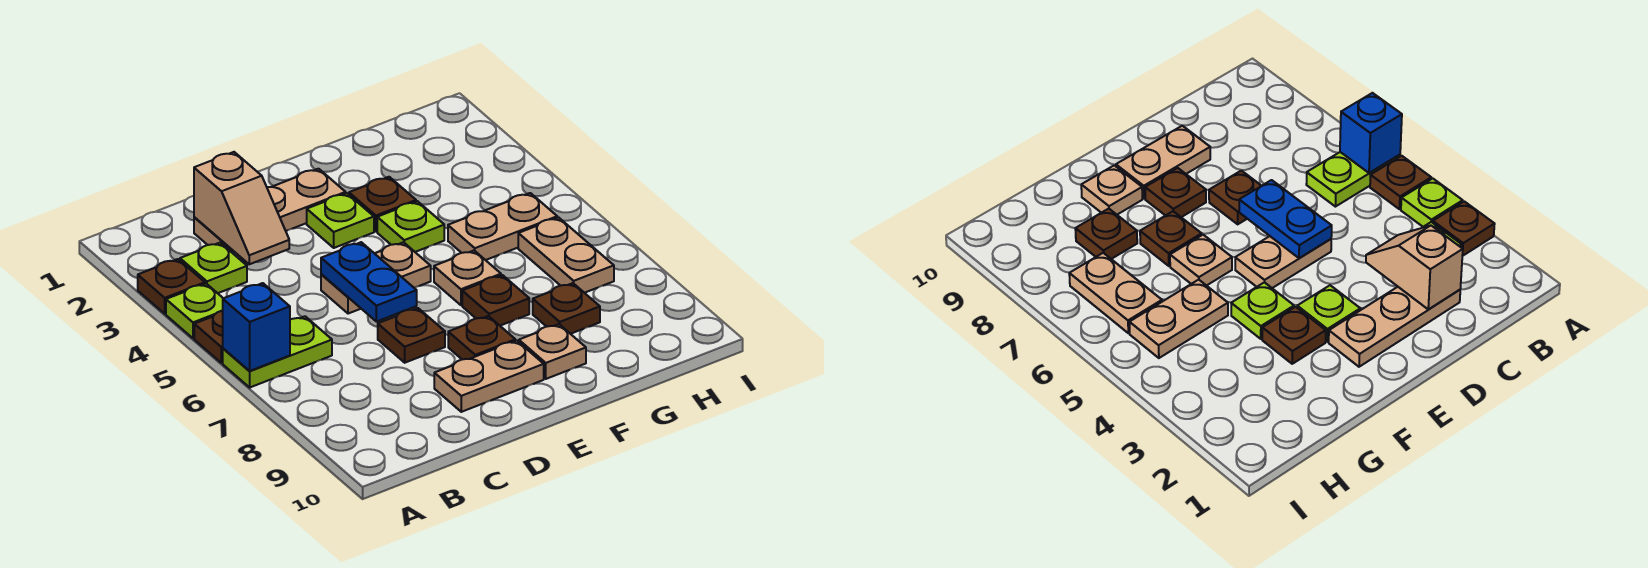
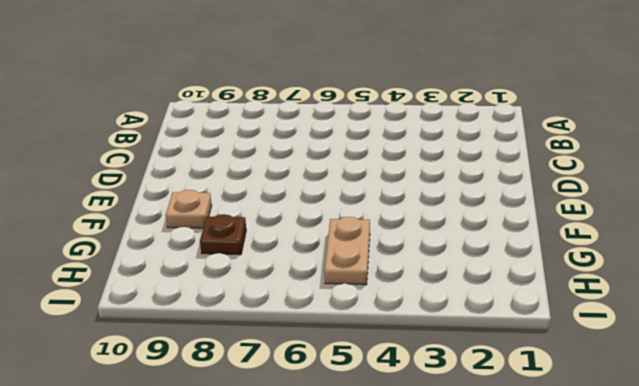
none -> brown 1x1 plate [138,259,205,314]
none -> lime 1x1 plate [166,284,223,338]
none -> brown 1x1 plate [194,311,223,363]

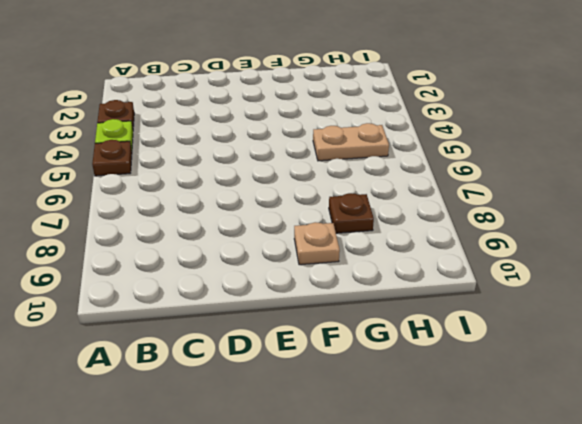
none -> lime 1x2 plate [223,316,332,387]
none -> lime 1x1 plate [180,243,247,293]
none -> tan 1x3 plate [194,169,346,252]

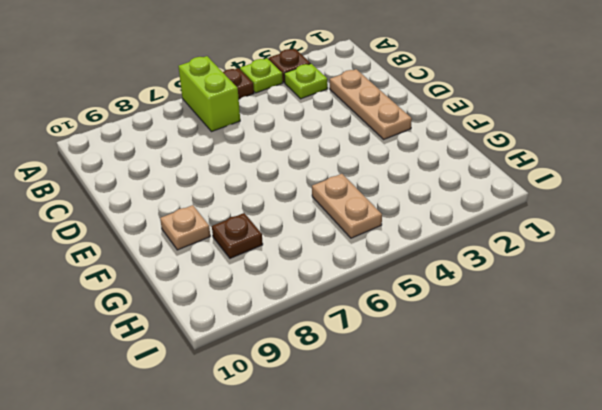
lime 1x2 brick [178,56,240,132] -> lime 1x2 plate [223,316,332,387]
none -> tan 1x2 plate [321,242,431,314]
none -> brown 1x1 plate [378,308,445,363]
none -> tan 1x2 plate [434,341,544,412]

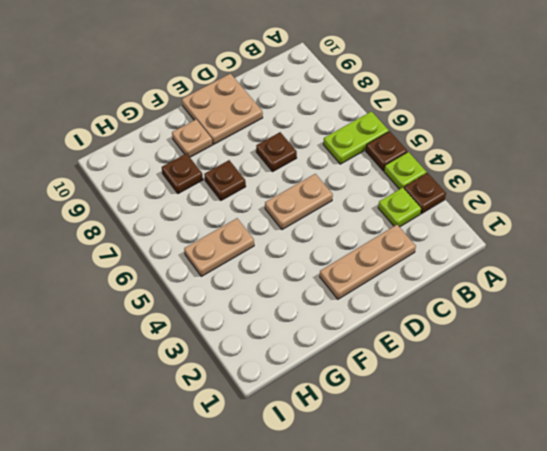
tan 2x2 plate [182,74,263,144] -> tan 1x2 plate [434,341,544,412]
none -> lime 1x1 plate [307,193,374,248]
none -> brown 1x1 plate [448,316,515,359]
none -> brown 1x1 plate [349,177,416,231]

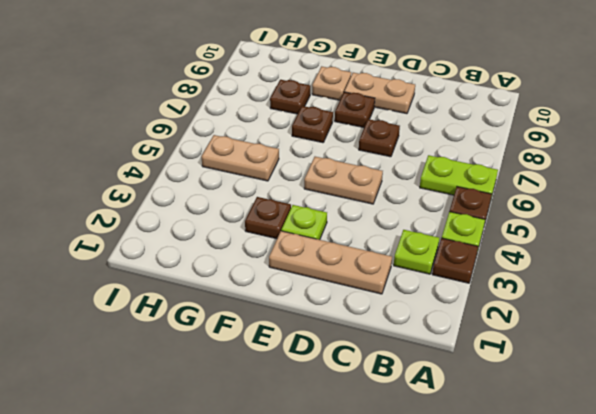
none -> lime 1x1 plate [377,201,444,252]
none -> tan 1x1 plate [434,251,501,305]
none -> tan 1x2 plate [518,218,614,293]

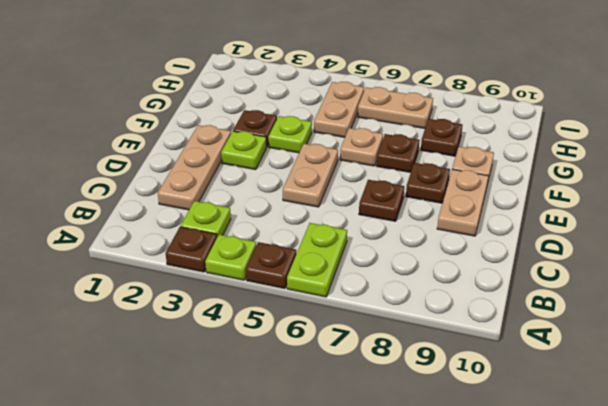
none -> blue 1x1 brick [223,283,290,371]
none -> tan 1x2 slope [194,152,289,264]
none -> blue 1x2 plate [321,242,417,322]

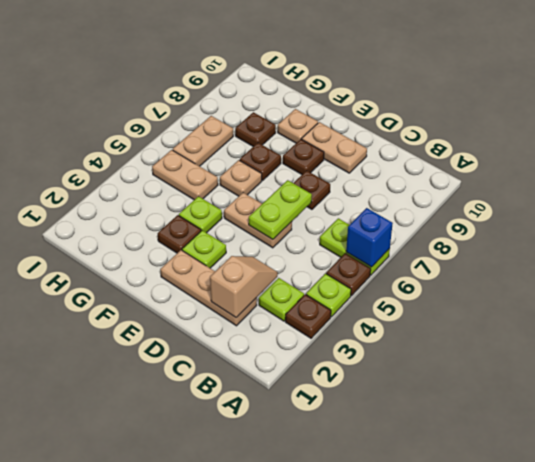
lime 1x2 plate [249,180,312,240] -> blue 1x2 plate [321,242,417,322]

